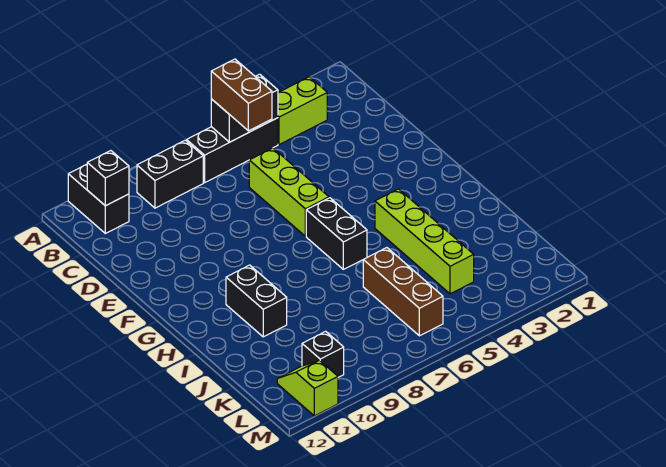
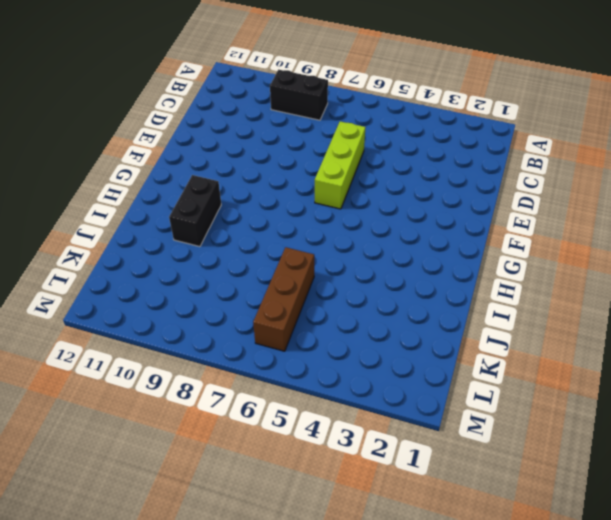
none -> black 1x2 brick [68,164,129,233]
none -> lime 1x2 brick [278,77,327,145]
none -> black 1x3 brick [187,118,278,183]

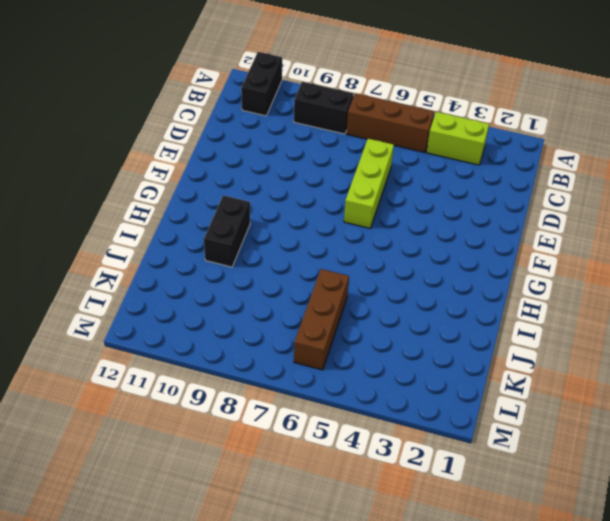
brown 1x3 brick [346,94,434,153] -> black 1x3 brick [187,118,278,183]
none -> black 1x2 brick [306,198,367,269]
none -> lime 1x4 brick [375,189,474,294]
none -> black 1x1 brick [302,331,344,377]

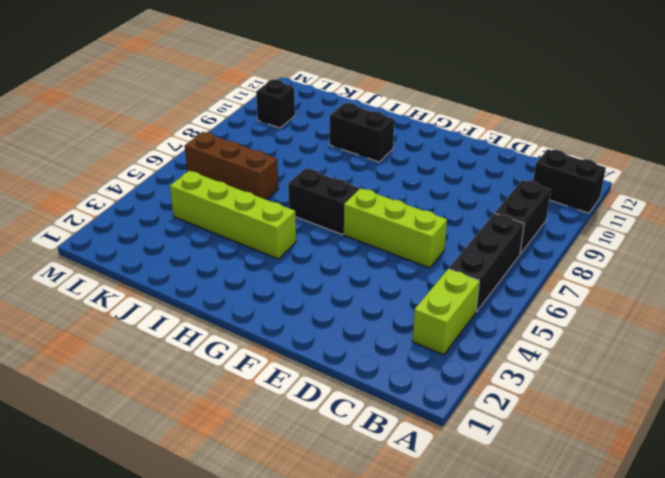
none -> lime 1x2 slope [277,360,338,416]
none -> black 1x2 brick [211,74,278,142]
none -> black 1x1 brick [87,151,129,206]

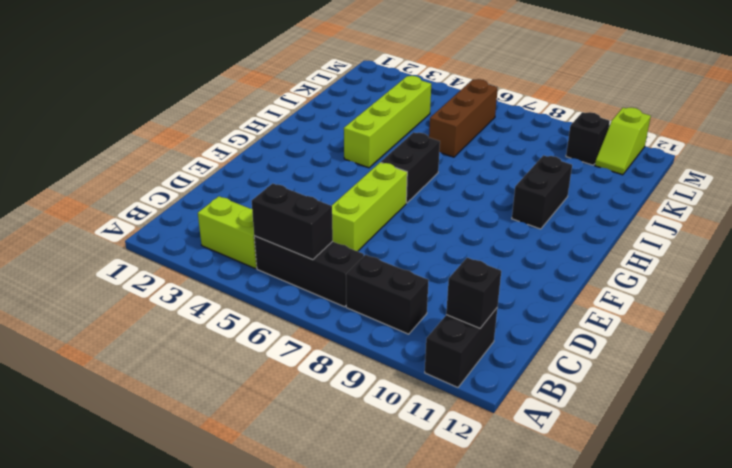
none -> brown 1x2 brick [211,59,272,131]

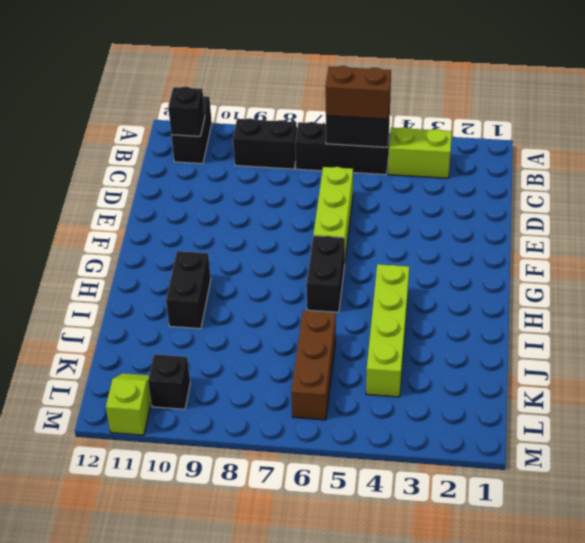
brown 1x2 brick [326,66,391,119] -> brown 1x2 brick turned to [211,59,272,131]

